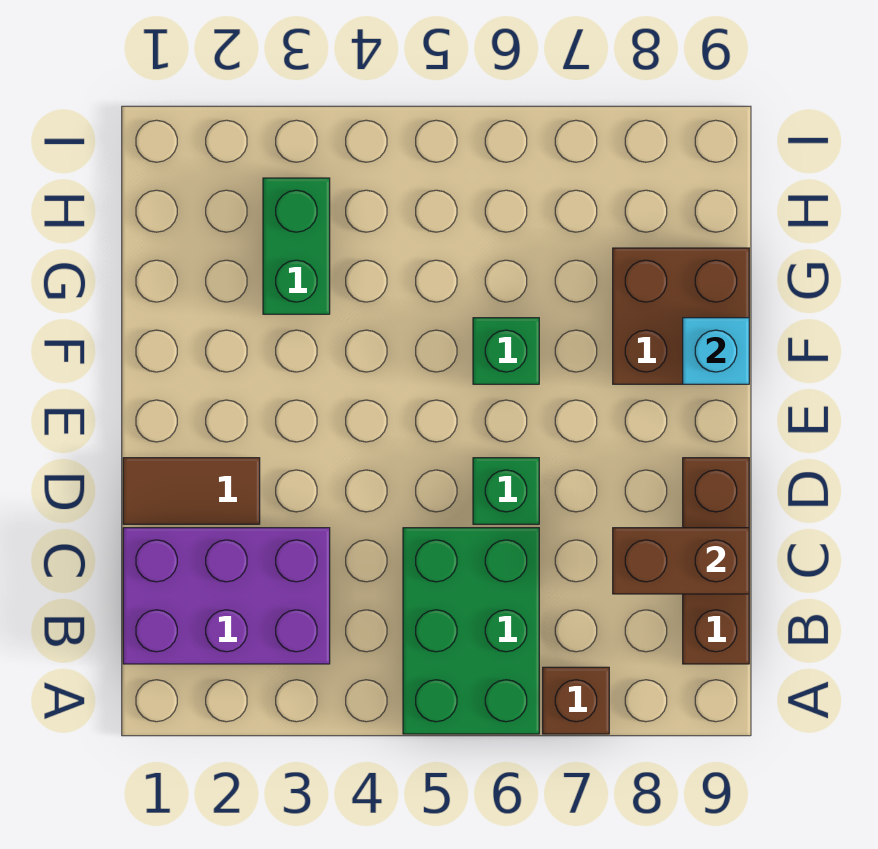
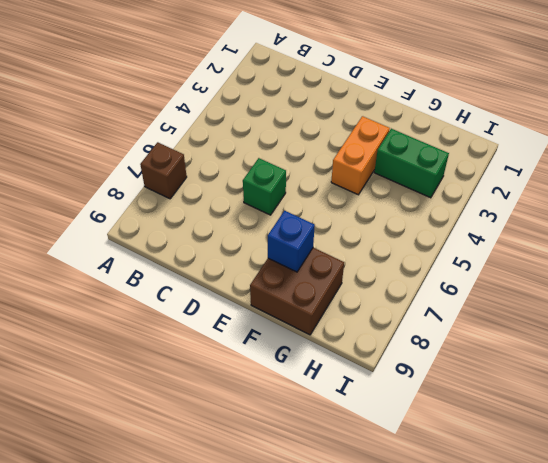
orange 1x2 brick [331,116,390,195] -> none
blue 1x1 brick [268,210,315,272] -> none
none -> green 2x3 brick [403,528,539,734]
none -> purple 2x3 brick [123,528,330,664]

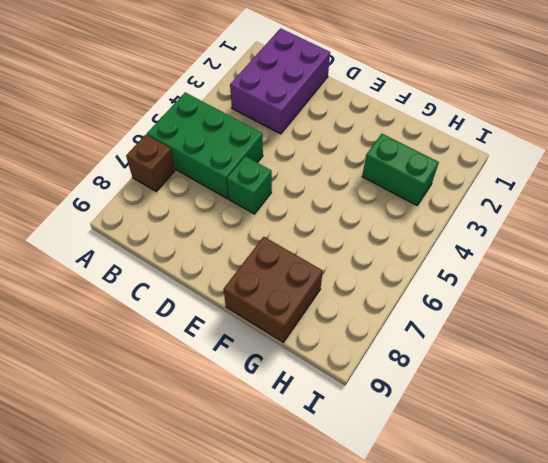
none -> brown 1x3 brick [683,458,749,664]
none -> brown 1x2 tile [123,458,260,524]

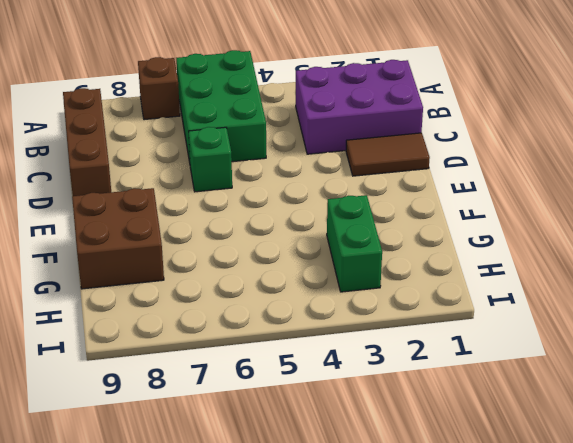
none -> green 1x1 brick [473,318,539,384]
none -> brown 1x2 brick [613,528,749,594]

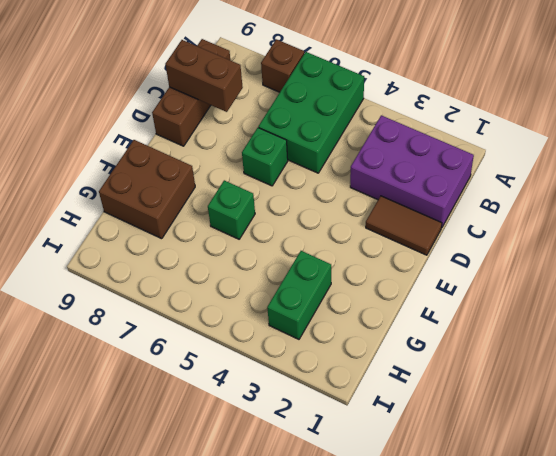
none -> cyan 1x1 brick [683,318,749,384]

